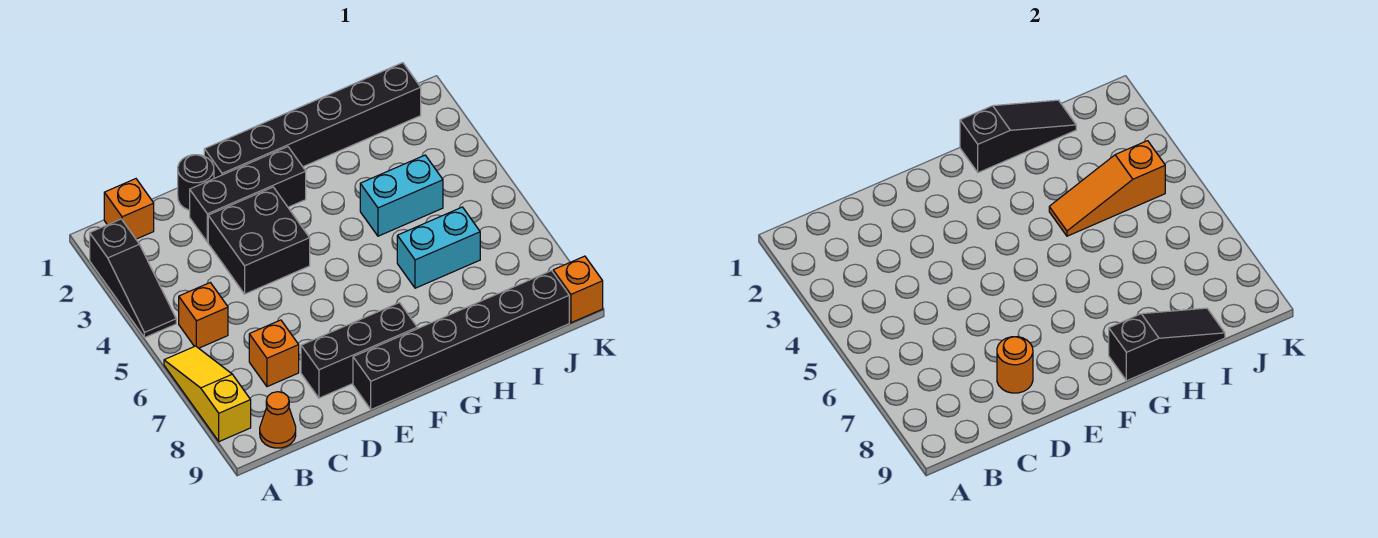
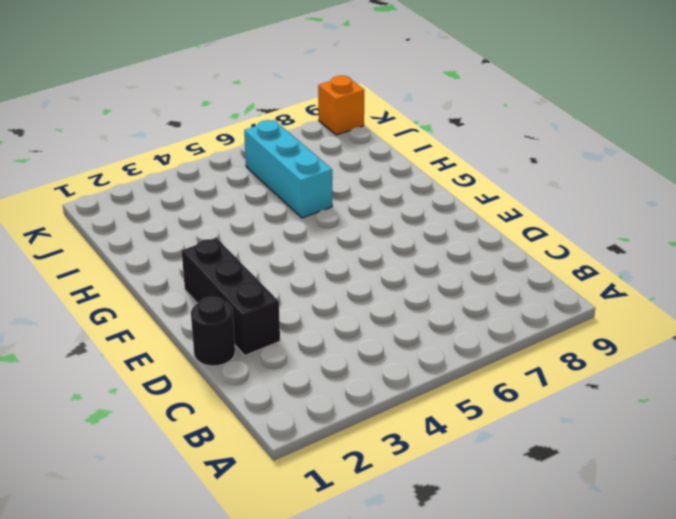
cyan 1x3 brick [244,120,332,218] -> cyan 1x2 brick [397,207,480,288]
none -> black 1x3 slope [90,219,176,338]
none -> yellow 1x3 slope [164,346,251,442]
none -> orange 1x1 brick [104,179,154,239]

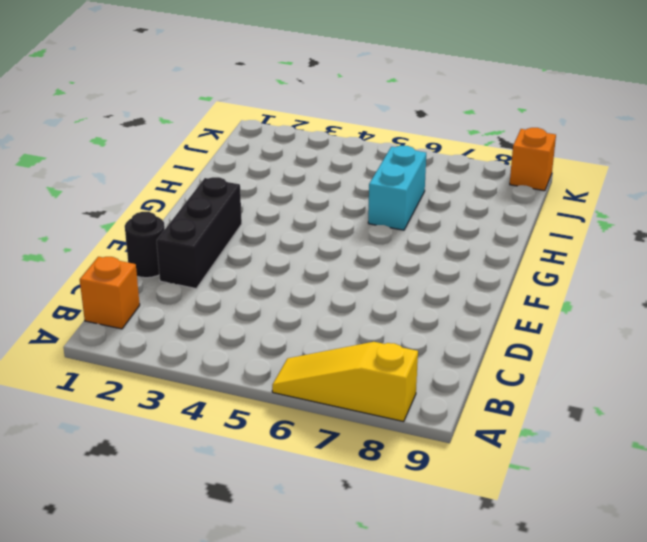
none -> black 1x3 slope [90,219,176,338]
none -> orange 1x1 brick [179,283,228,348]
none -> orange 1x1 cone [260,392,296,448]

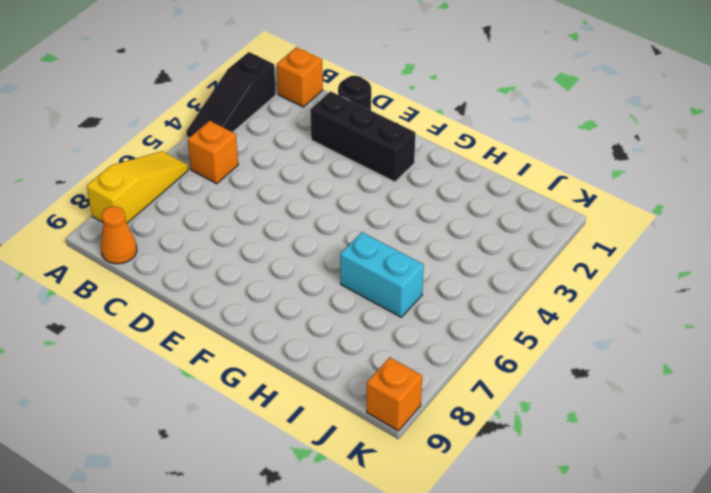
none -> orange 1x1 brick [249,320,299,387]
none -> black 2x2 brick [208,187,310,294]
none -> black 1x3 brick [301,303,417,398]

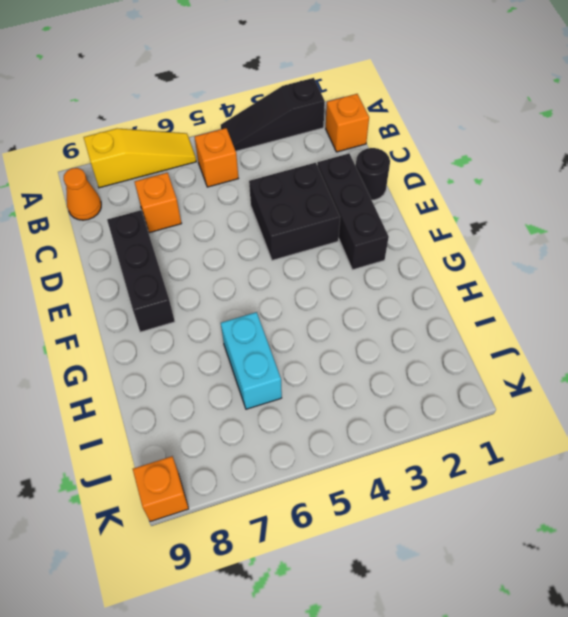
none -> black 1x6 brick [204,63,421,178]
none -> black 1x6 brick [353,271,569,410]
none -> cyan 1x2 brick [360,155,443,236]

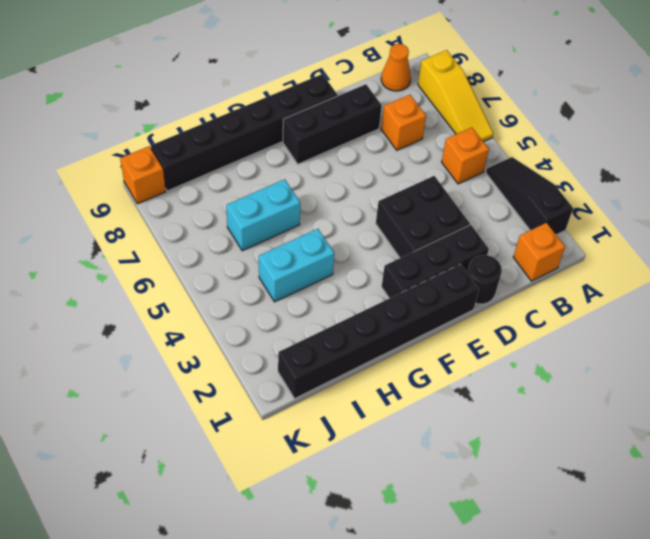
none -> orange 1x1 round brick [997,337,1033,393]
none -> black 1x3 slope [960,100,1076,173]
none -> black 1x3 slope [1109,308,1225,381]

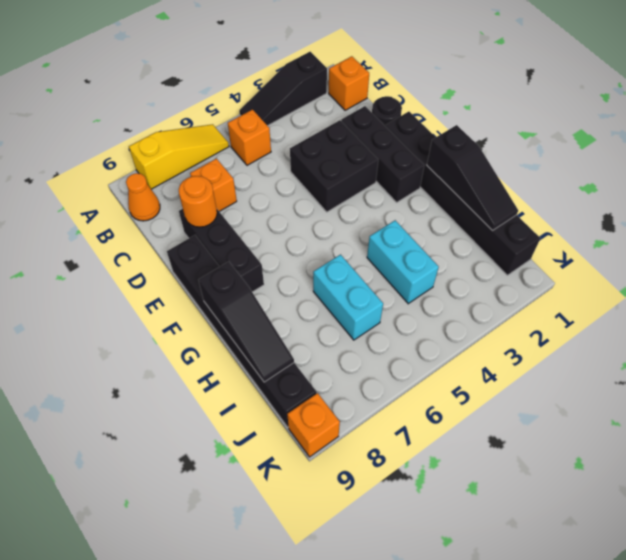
none -> orange 1x3 slope [1049,141,1165,236]

